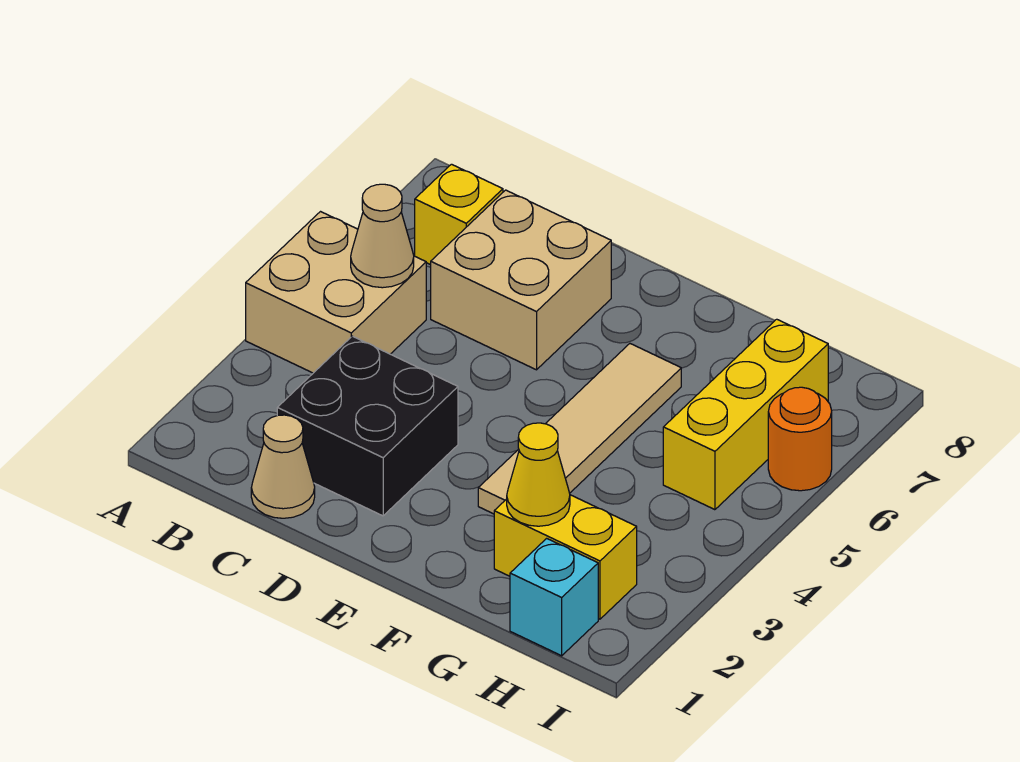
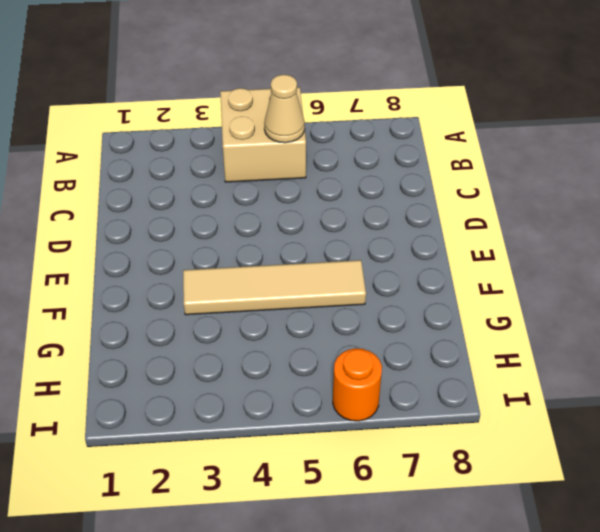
none -> yellow 1x1 brick [415,164,503,265]
none -> tan 1x1 cone [251,415,315,518]
none -> black 2x2 brick [277,336,458,516]

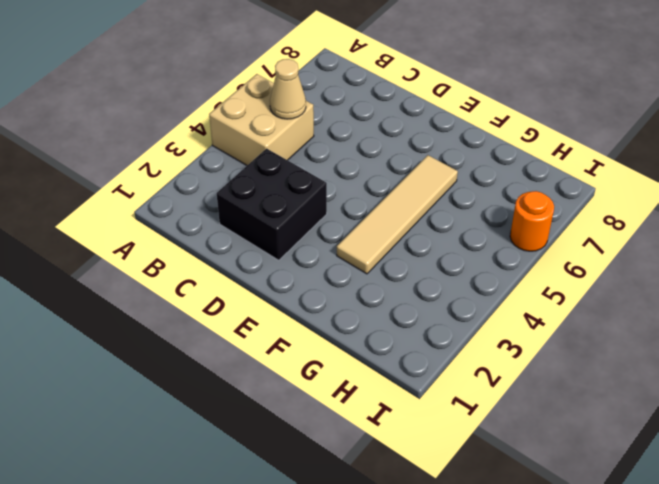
none -> yellow 1x1 brick [415,164,503,265]
none -> tan 1x1 cone [251,415,315,518]
none -> tan 2x2 brick [431,190,611,370]

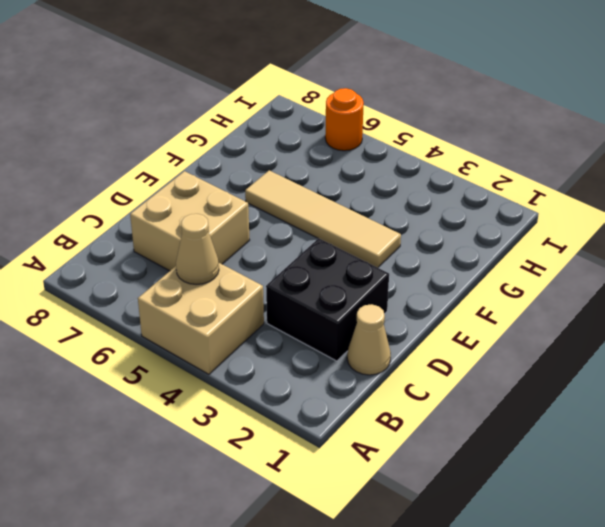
none -> yellow 1x1 brick [415,164,503,265]
none -> yellow 1x2 brick [494,495,637,619]
none -> cyan 1x1 brick [510,538,598,656]

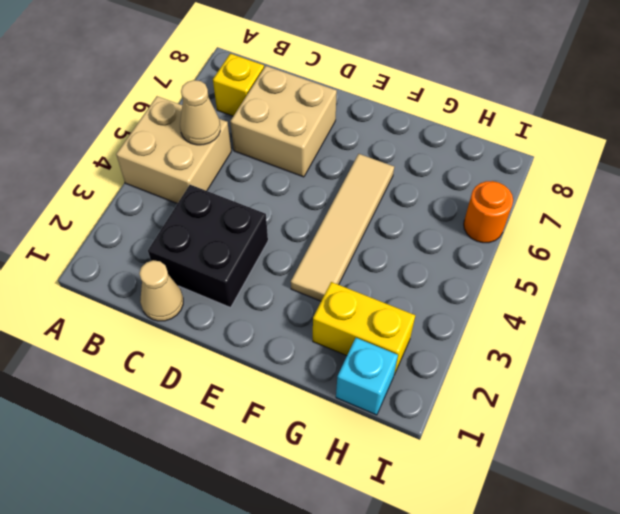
none -> yellow 1x3 brick [663,319,828,510]
none -> yellow 1x1 cone [507,423,570,526]

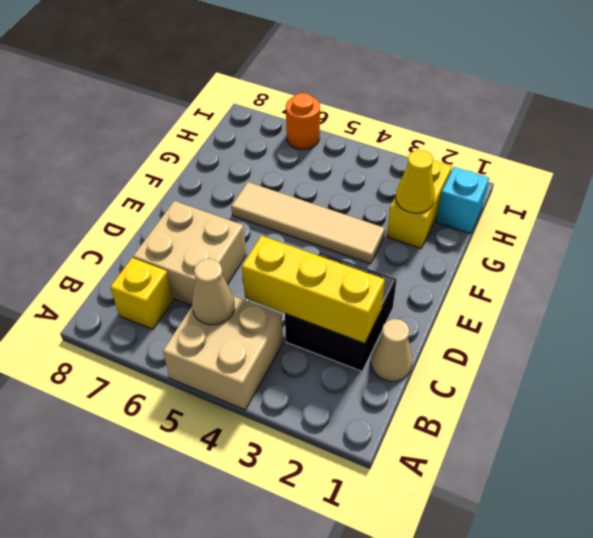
yellow 1x3 brick [242,236,385,343] -> yellow 1x3 brick moved to [663,319,828,510]

